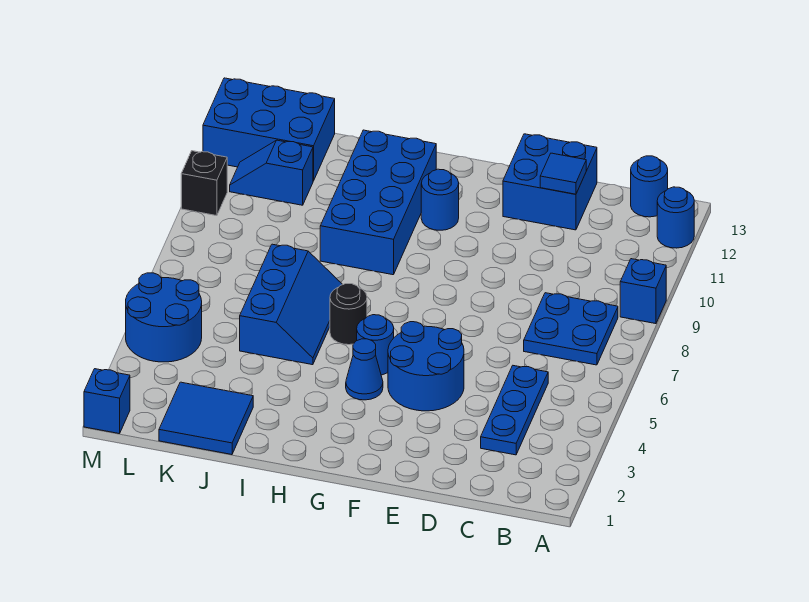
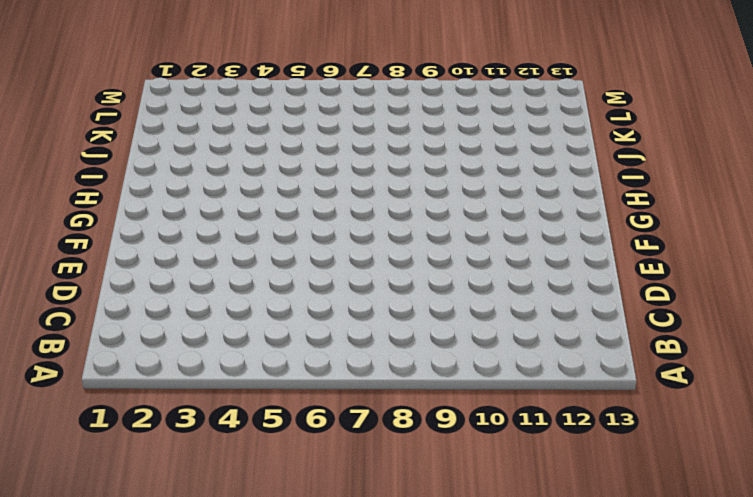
none -> blue 1x1 brick [620,259,666,324]
none -> blue 1x1 round brick [657,187,695,248]
none -> blue 2x2 plate [524,293,618,365]

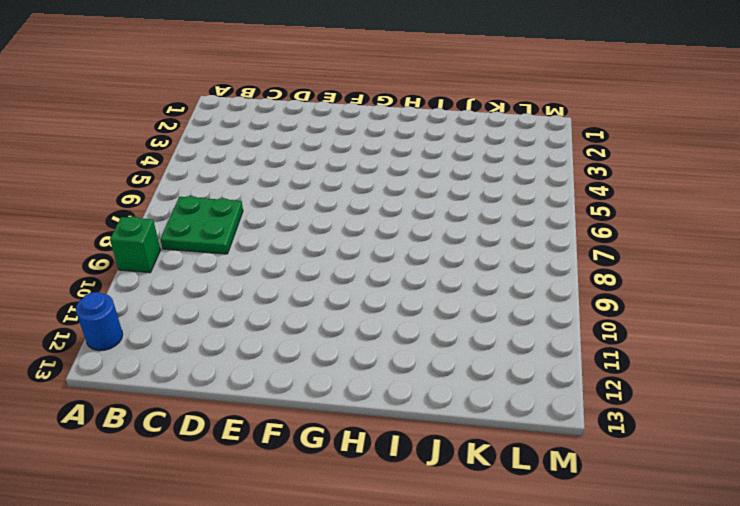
green 1x1 brick [110,217,160,273] -> blue 1x1 brick [620,259,666,324]
green 2x2 plate [160,196,243,254] -> blue 2x2 plate [524,293,618,365]
none -> blue 1x1 round brick [631,156,668,217]
none -> blue 1x3 plate [481,366,548,455]
none -> blue 2x2 brick [503,134,597,230]

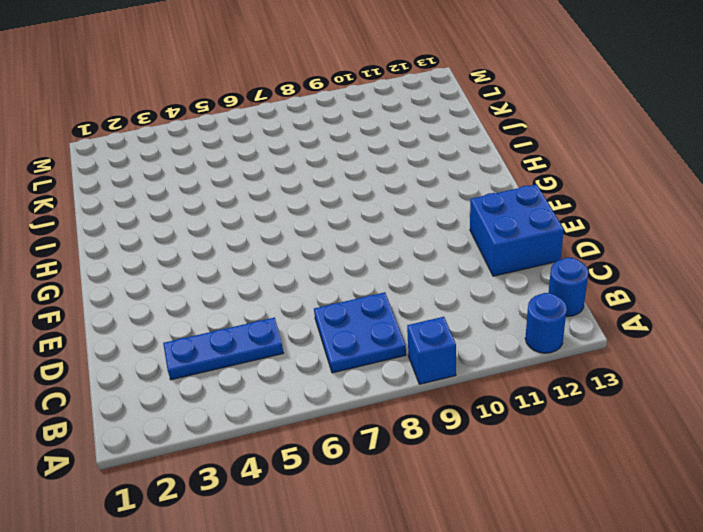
none -> blue 2x2 round brick [388,322,464,411]
none -> blue 1x1 cone [346,339,383,400]
none -> blue 1x1 round brick [357,315,394,375]

